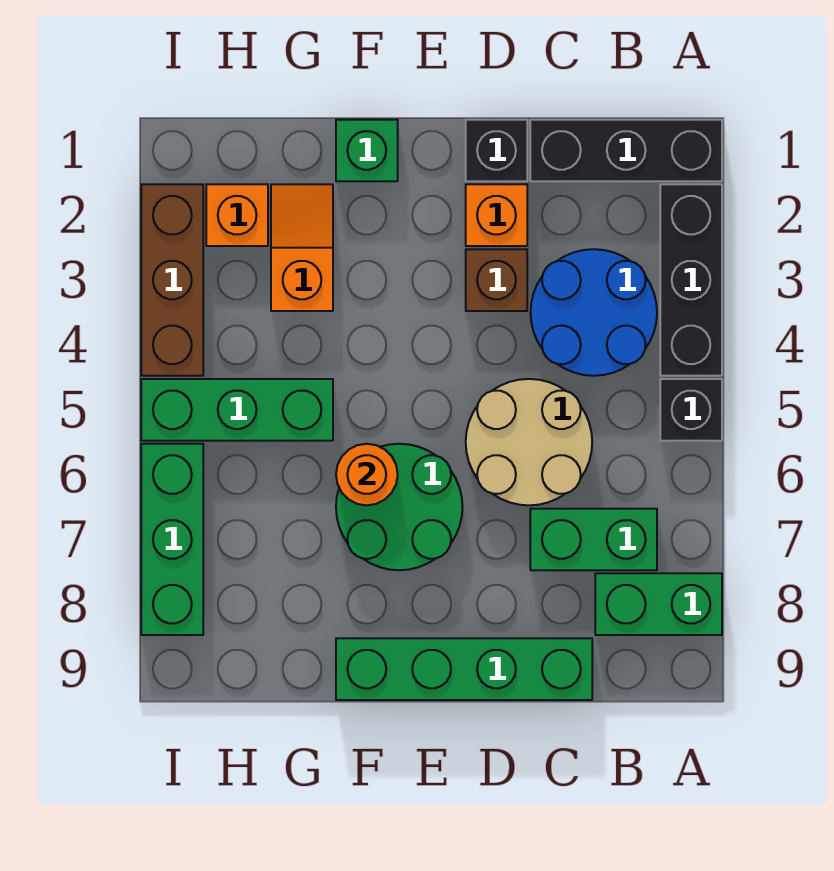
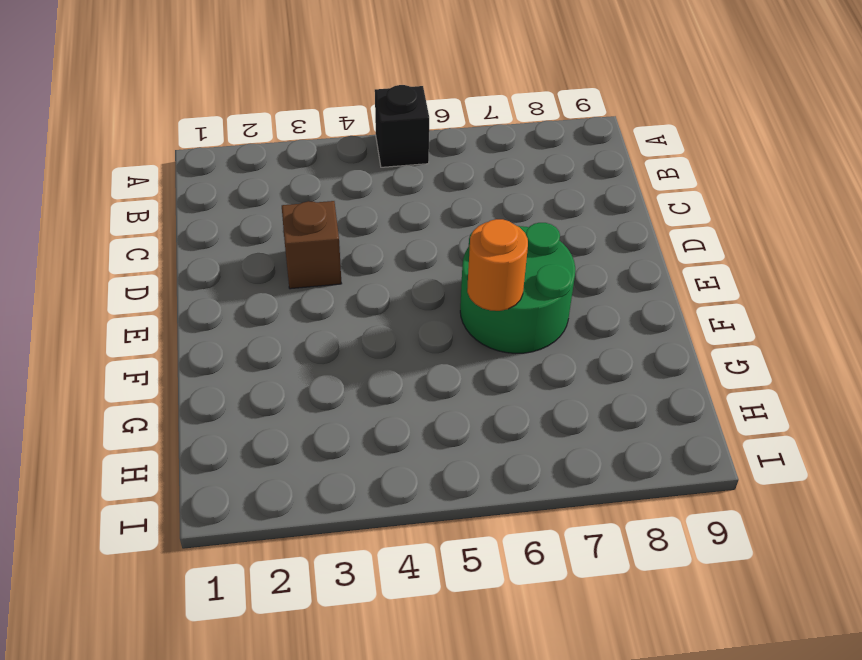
none -> black 1x3 brick [530,120,722,181]
none -> black 1x3 brick [660,184,722,376]
none -> green 1x2 brick [595,573,722,635]

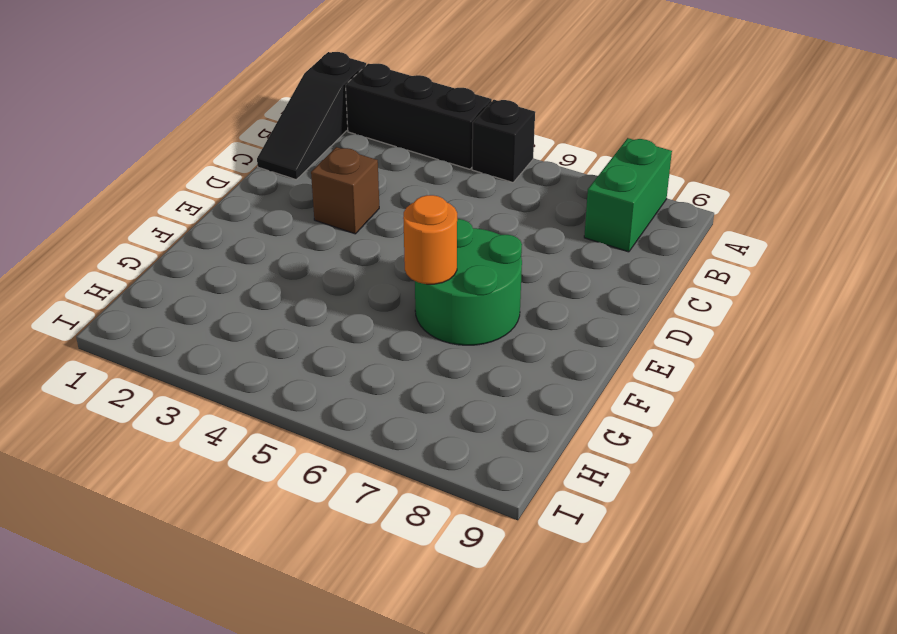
black 1x3 slope [257,52,366,179] -> black 1x3 brick [530,120,722,181]
none -> blue 2x2 round brick [531,249,657,376]
none -> green 1x2 brick [530,509,657,570]
none -> tan 2x2 round brick [466,379,592,505]

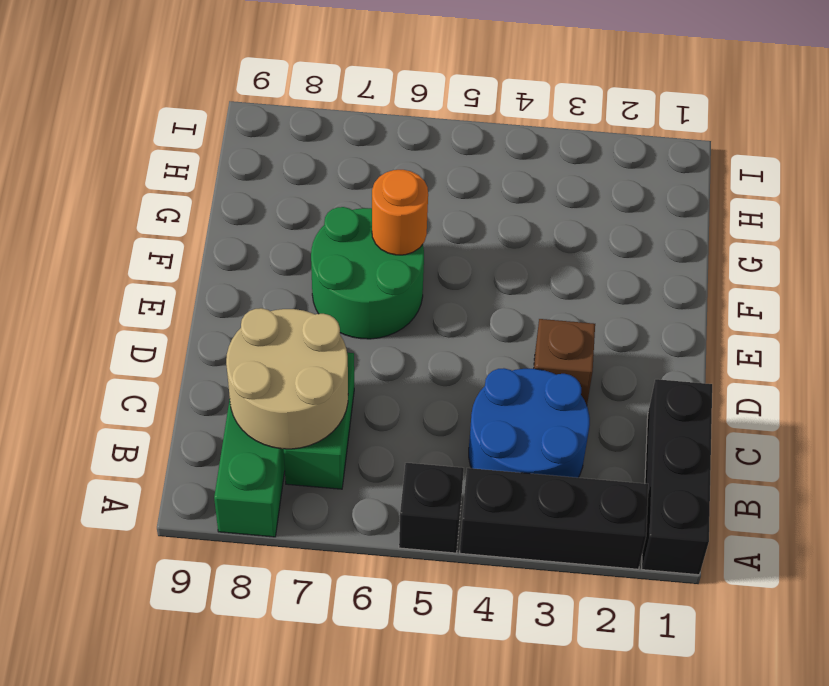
tan 2x2 round brick [226,308,348,449] -> tan 2x2 round brick moved to [466,379,592,505]
none -> green 1x4 brick [336,638,592,700]
none -> black 1x1 brick [466,120,527,181]
none -> orange 1x1 brick [466,184,527,246]

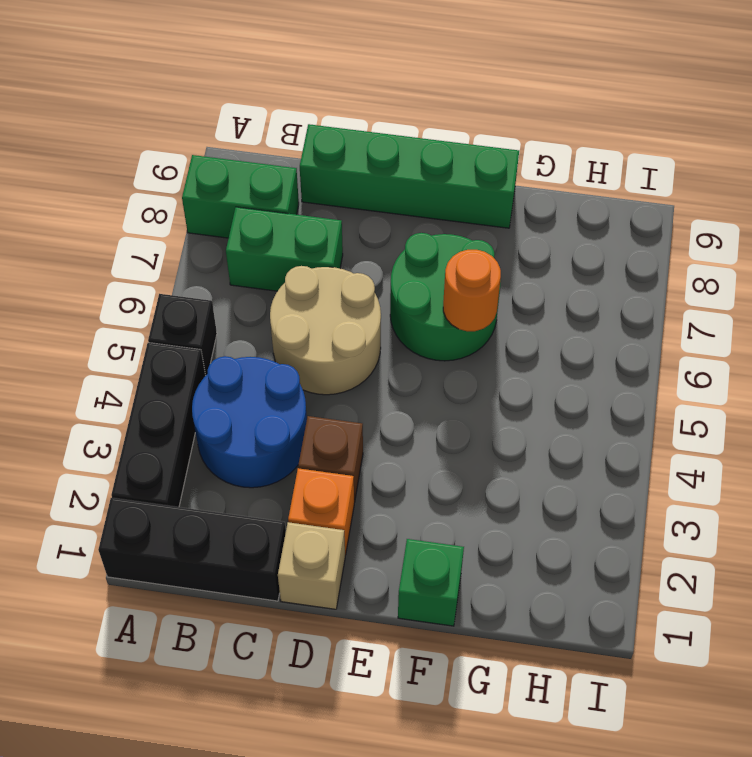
tan 1x1 brick [278,522,345,609] -> black 1x1 brick [466,120,527,181]
none -> orange 1x2 slope [271,184,333,311]
none -> green 1x3 brick [141,379,333,441]
none -> orange 1x1 brick [206,184,268,246]

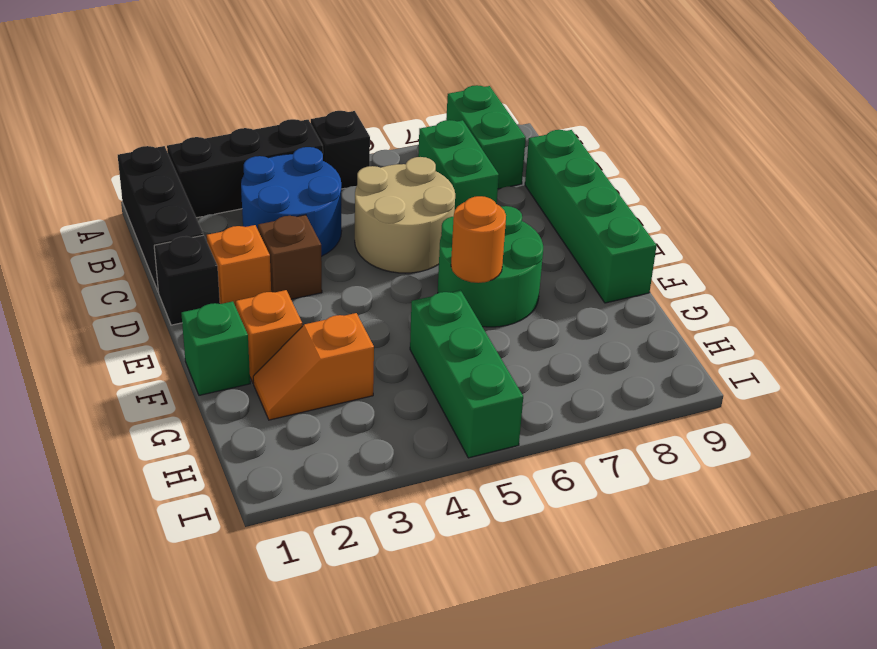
orange 1x1 brick [236,290,302,382] -> orange 1x1 brick moved to [206,184,268,246]
none -> brown 1x3 brick [141,184,203,376]
none -> green 1x3 brick [141,444,203,635]

